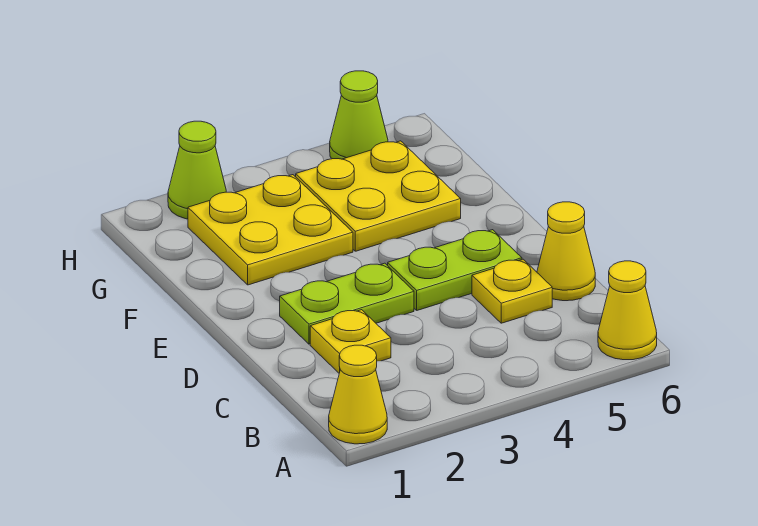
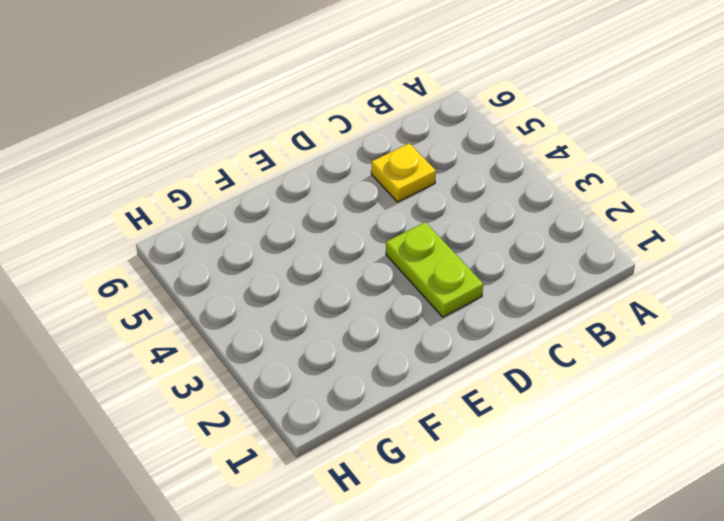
none -> yellow 1x1 cone [329,345,387,444]
none -> yellow 1x1 cone [598,261,657,360]

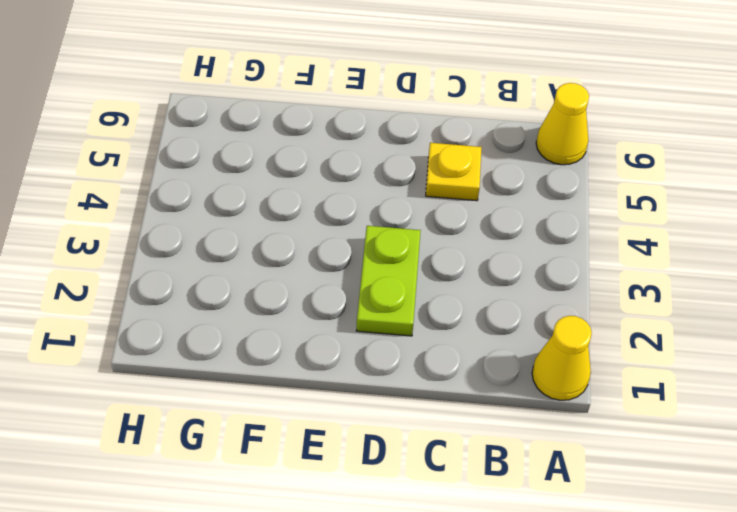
none -> yellow 1x1 plate [310,310,391,373]
none -> yellow 1x1 cone [537,202,595,301]

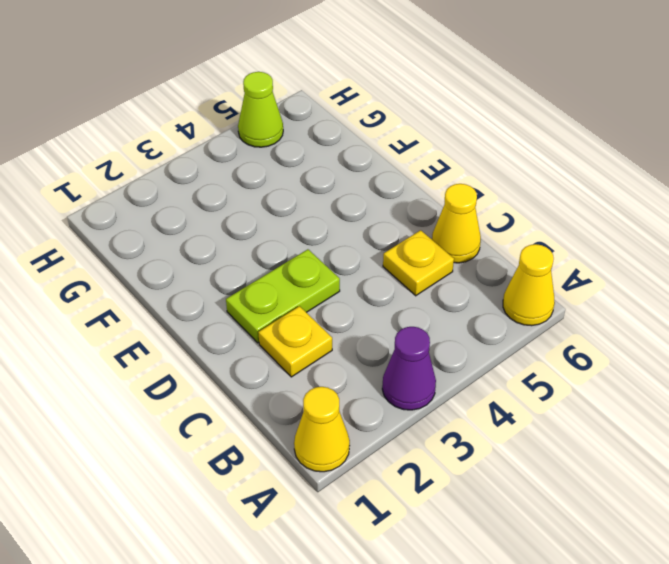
purple 1x1 cone [382,327,436,410] -> none
none -> lime 1x2 plate [388,230,522,310]
none -> yellow 2x2 plate [188,175,353,285]

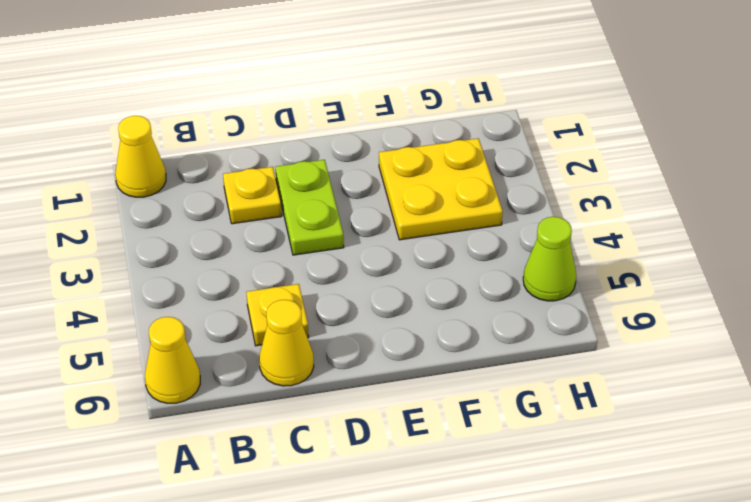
none -> lime 1x2 plate [388,230,522,310]
none -> yellow 2x2 plate [296,141,461,251]

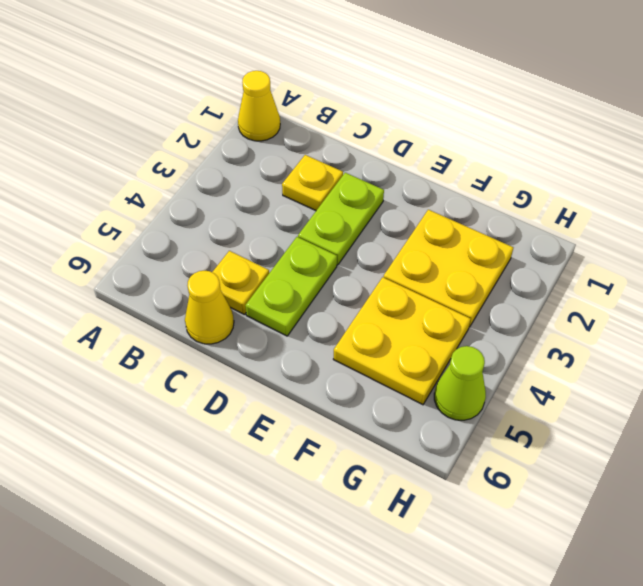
none -> yellow 1x1 cone [598,261,657,360]
none -> lime 1x1 cone [168,121,226,219]

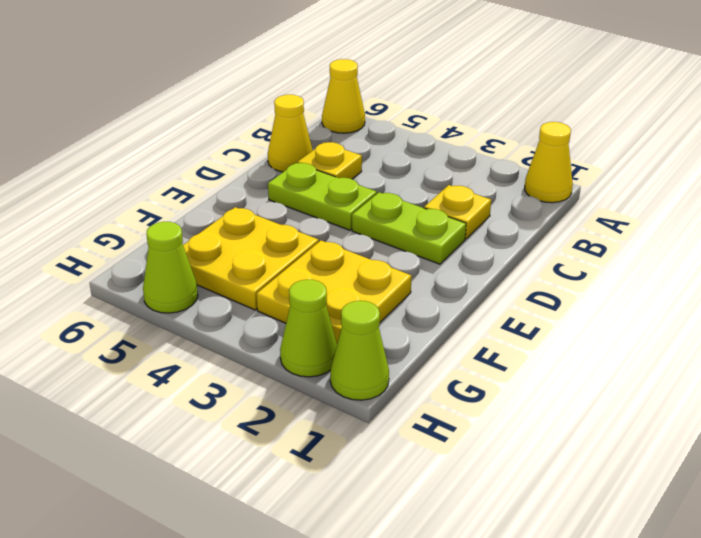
lime 1x1 cone [330,301,389,400] -> none

